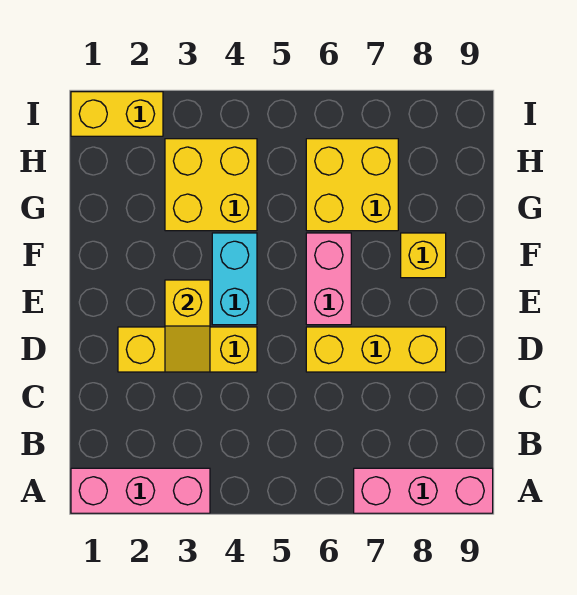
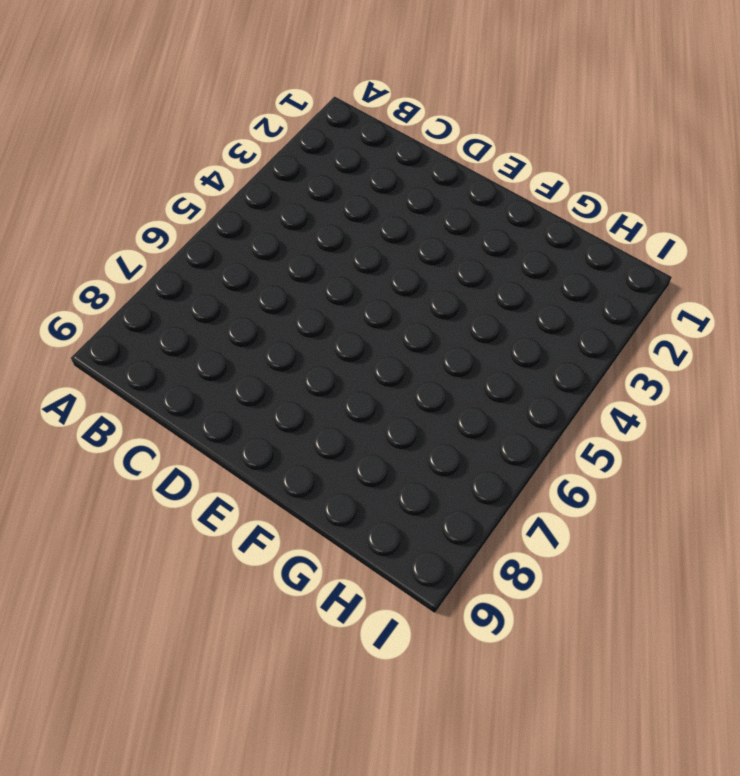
none -> pink 1x3 brick [71,468,210,513]
none -> pink 1x3 brick [354,468,493,513]

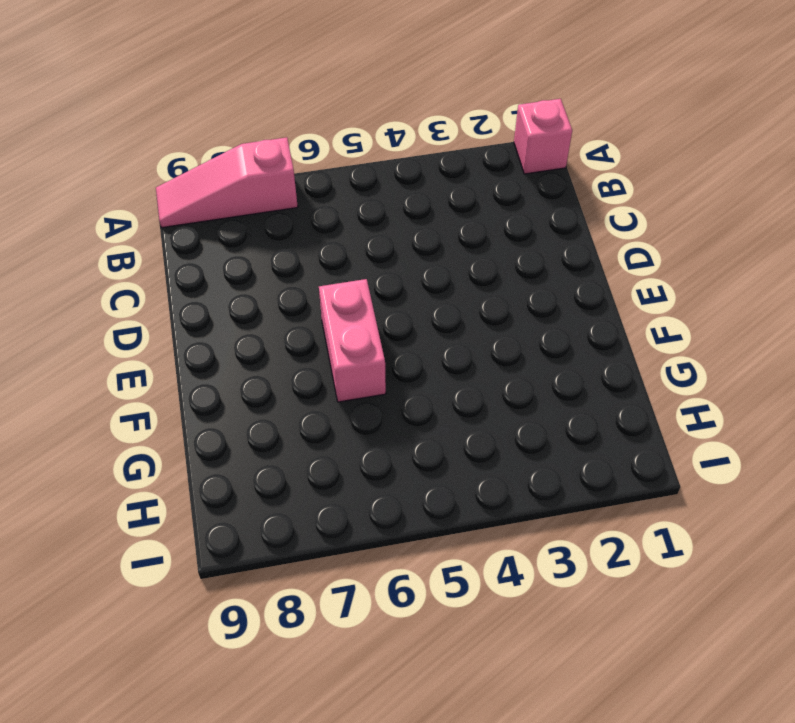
pink 1x1 brick [514,99,572,174] -> pink 1x3 brick [71,468,210,513]
pink 1x3 slope [156,137,298,228] -> pink 1x3 brick [354,468,493,513]
none -> yellow 1x3 brick [118,327,257,372]
none -> yellow 1x3 brick [306,327,446,372]

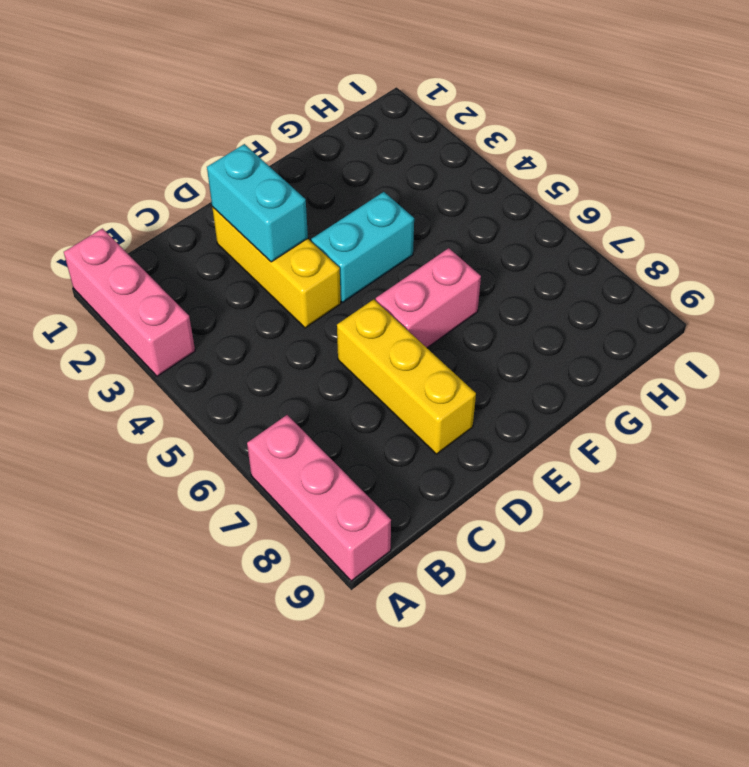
cyan 1x2 brick [207,144,308,262] -> yellow 1x2 slope [165,280,210,372]
none -> yellow 1x1 brick [401,233,446,278]
none -> yellow 2x2 brick [165,139,257,231]

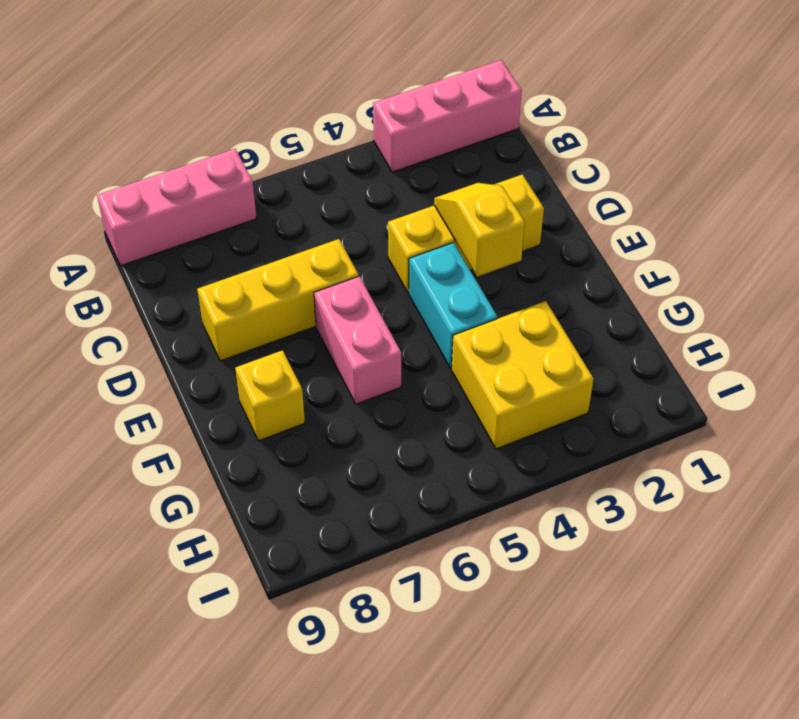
none -> yellow 2x2 brick [306,139,398,231]
none -> yellow 1x2 brick [71,92,163,136]

